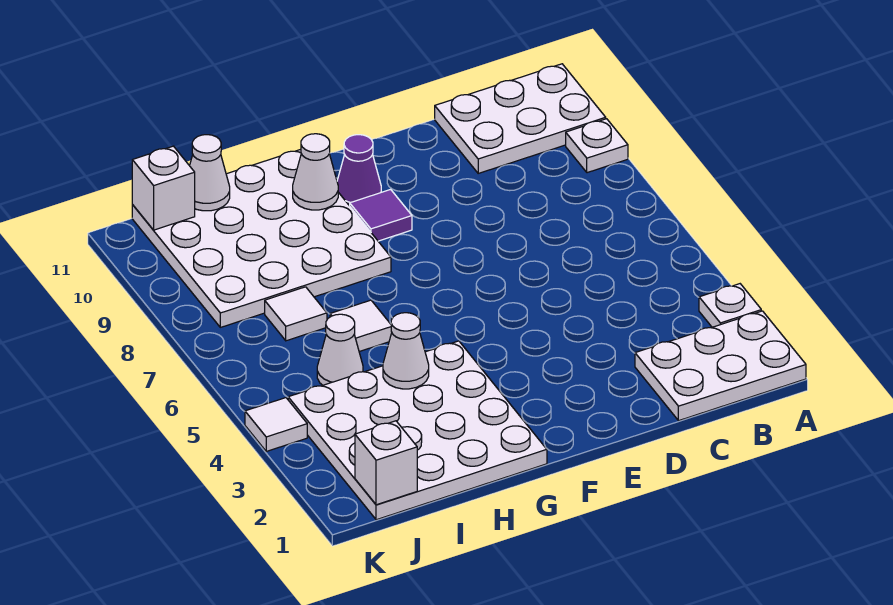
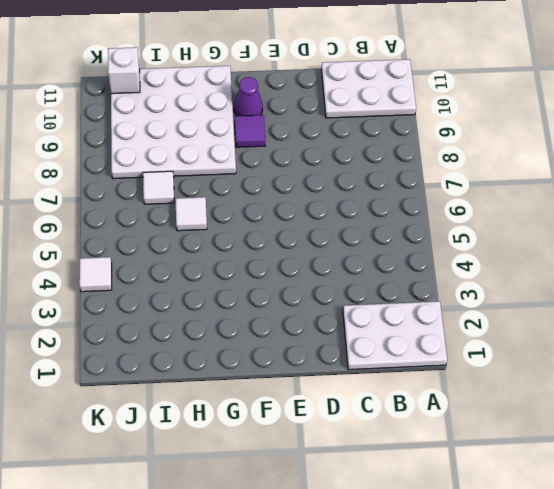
none -> white 1x1 plate [699,284,761,327]
none -> white 1x1 plate [566,119,628,173]
none -> white 4x4 plate [288,341,547,520]

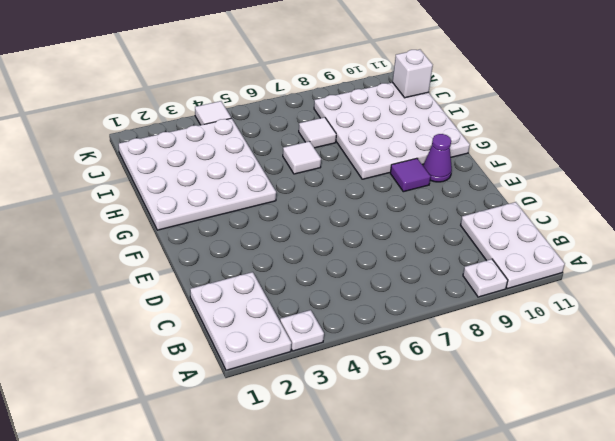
none -> white 1x1 cone [317,314,363,385]
none -> white 1x1 cone [293,134,338,210]
none -> white 1x1 cone [383,313,429,389]

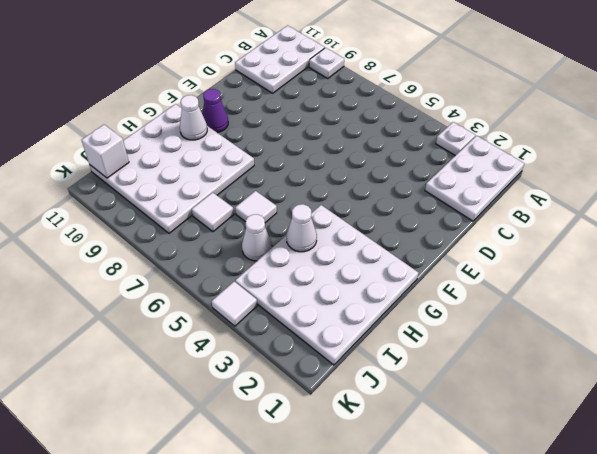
none -> purple 1x1 tile [350,189,412,241]
none -> white 1x1 cone [190,135,230,211]
none -> white 1x1 brick [355,421,417,505]

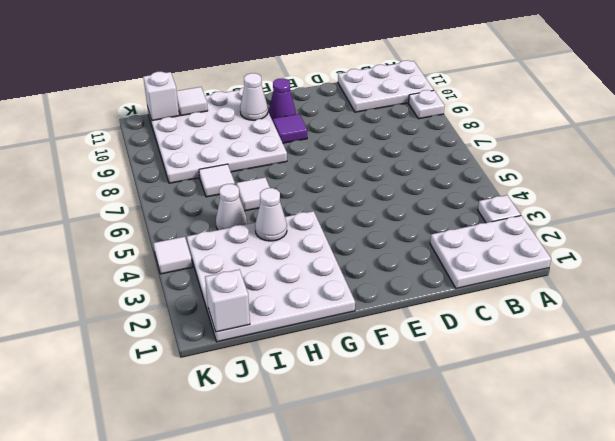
white 1x1 tile [177,87,208,116] -> white 1x1 cone [190,135,230,211]

